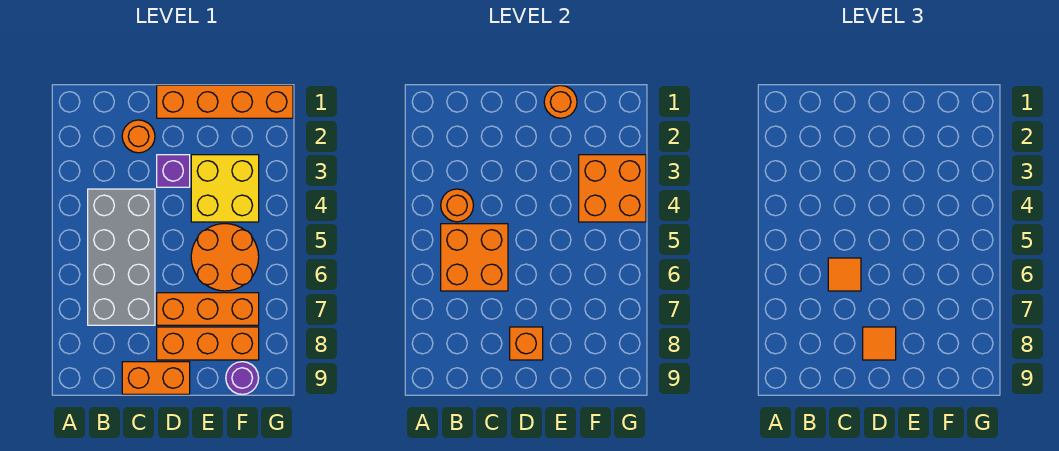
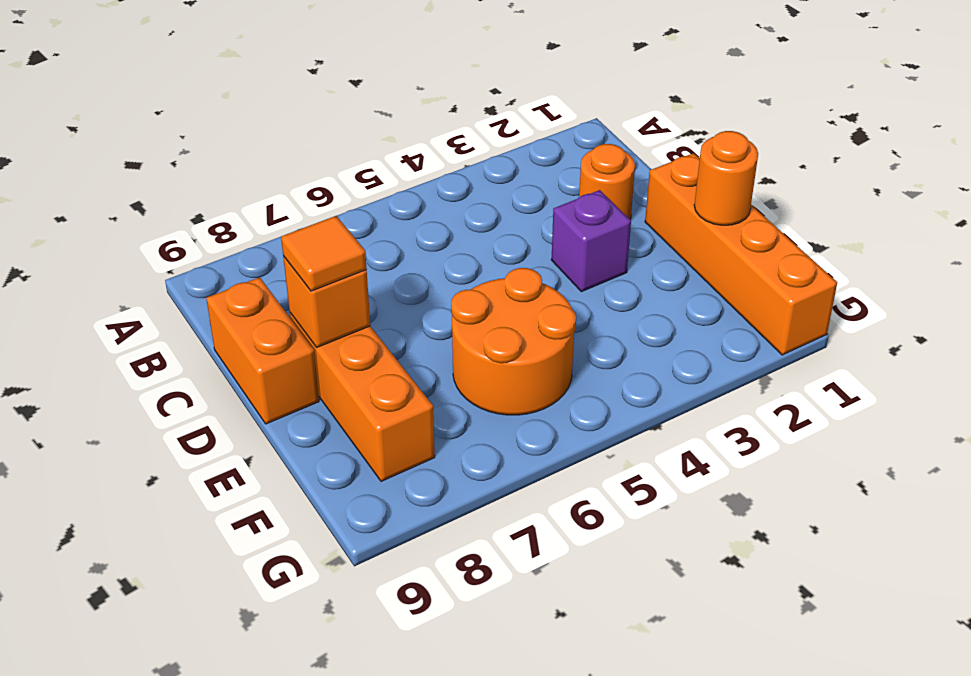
none -> grey 2x4 brick [88,189,155,325]
none -> orange 1x3 brick [157,293,259,325]
none -> yellow 2x2 brick [191,155,259,222]

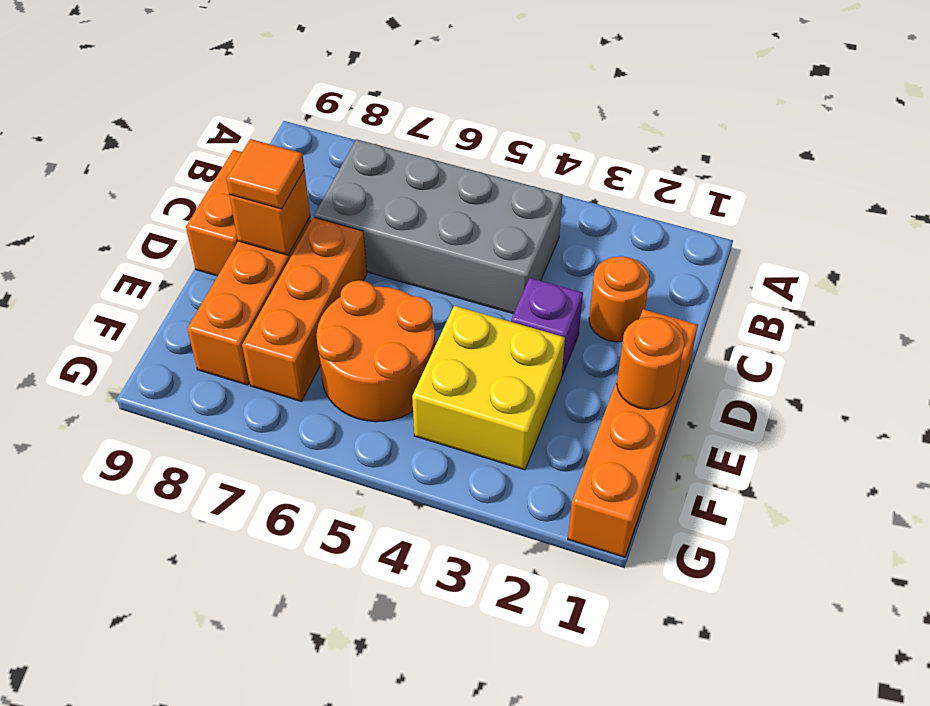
none -> purple 1x1 round brick [226,362,259,394]
none -> orange 1x1 round brick [441,189,473,222]
none -> orange 2x2 brick [441,224,508,291]

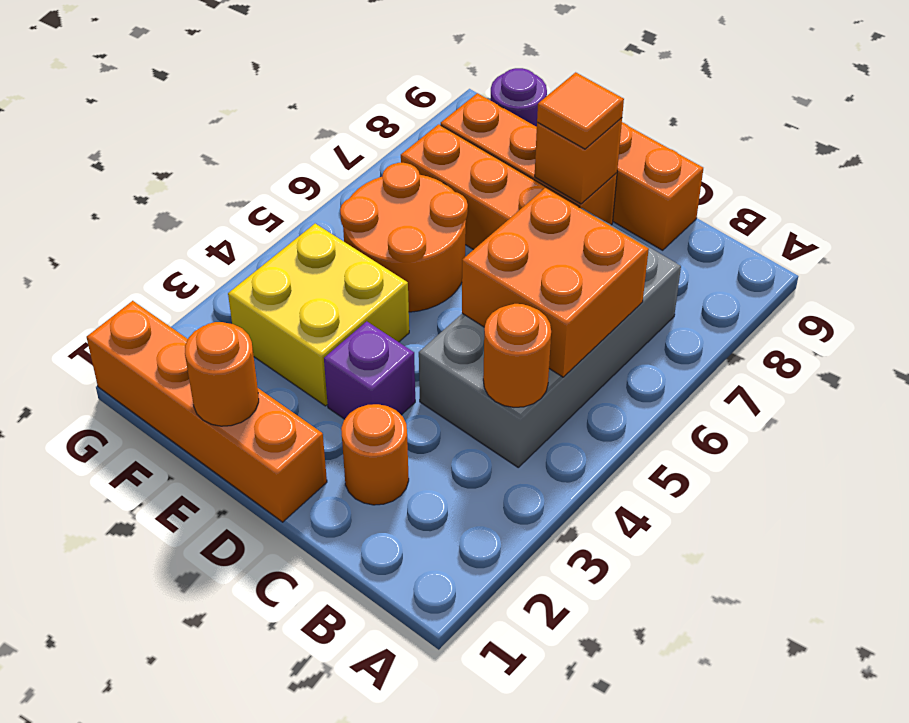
none -> orange 2x2 brick [579,155,646,222]
none -> orange 1x1 tile [828,258,861,291]

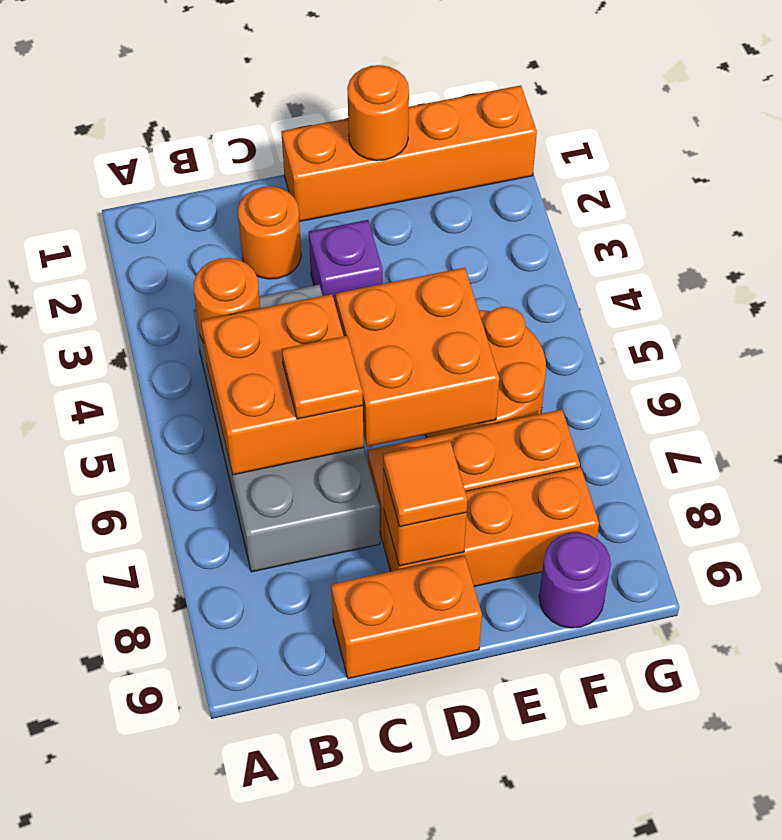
orange 2x2 brick [336,268,499,447] -> orange 2x2 brick moved to [579,155,646,222]
none -> yellow 2x2 brick [191,155,259,222]

